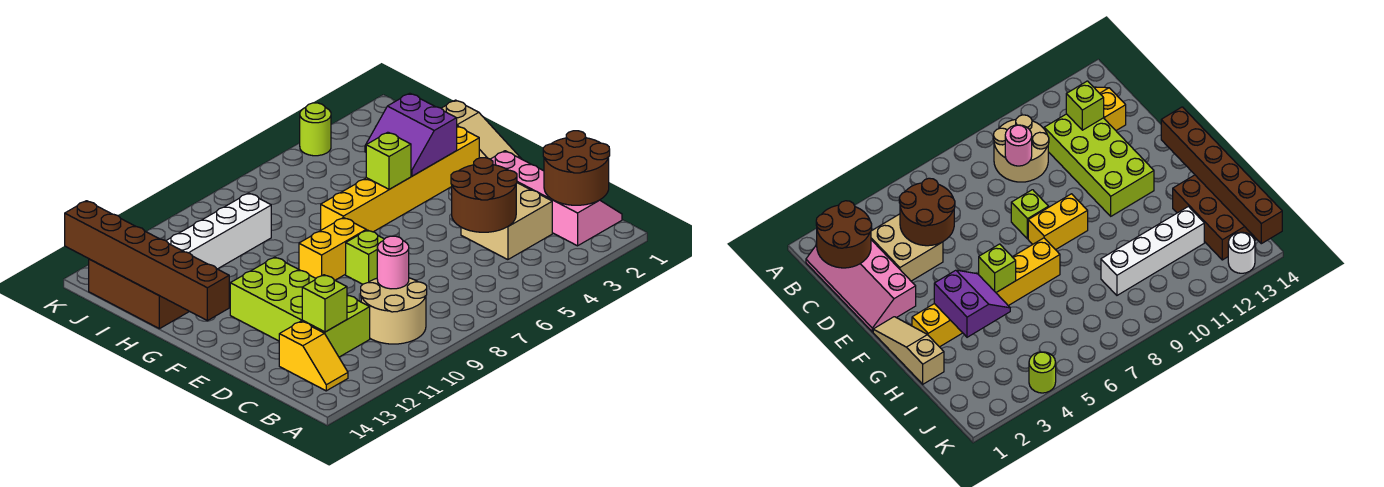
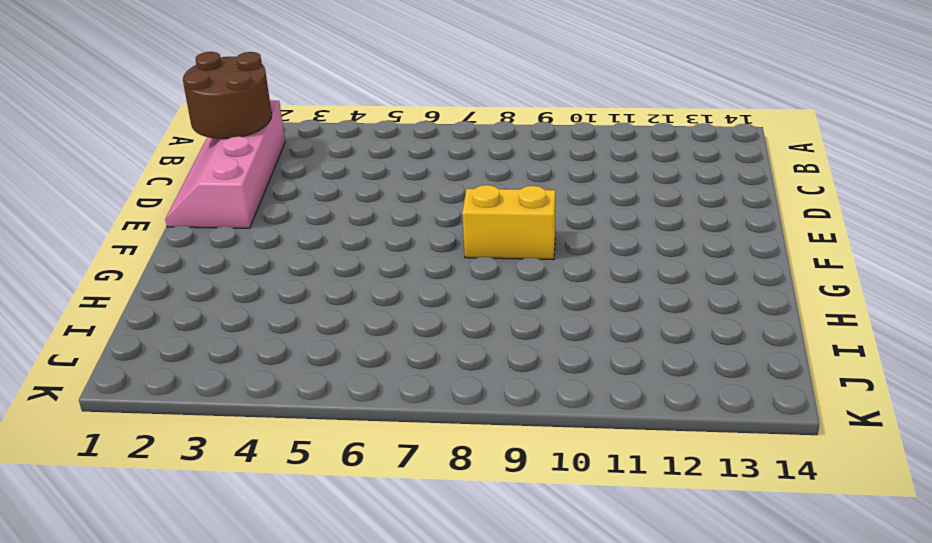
none -> tan 2x2 round brick [361,278,427,344]
none -> yellow 1x2 slope [279,321,348,391]
none -> tan 2x2 brick [461,183,552,260]

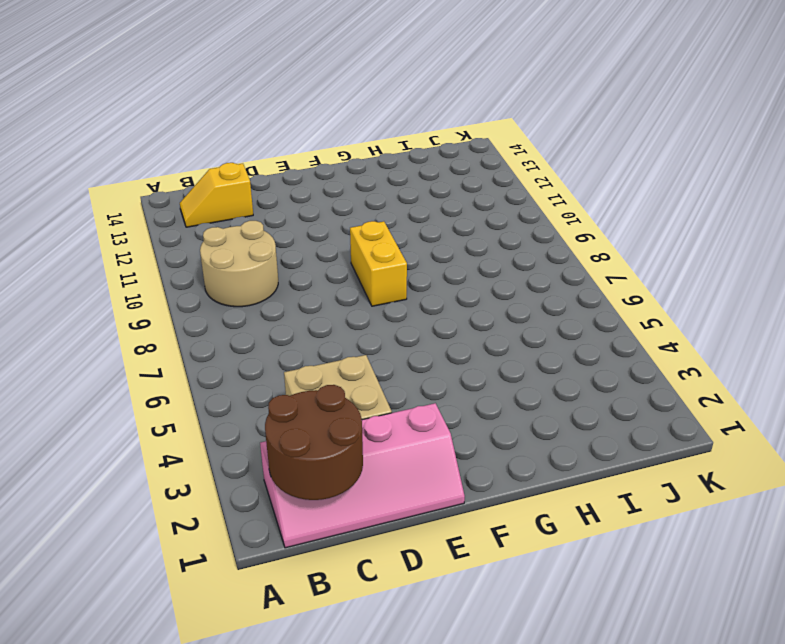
none -> lime 2x4 brick [230,257,370,357]
none -> lime 1x1 brick [346,230,384,284]
none -> tan 1x3 slope [441,100,521,159]

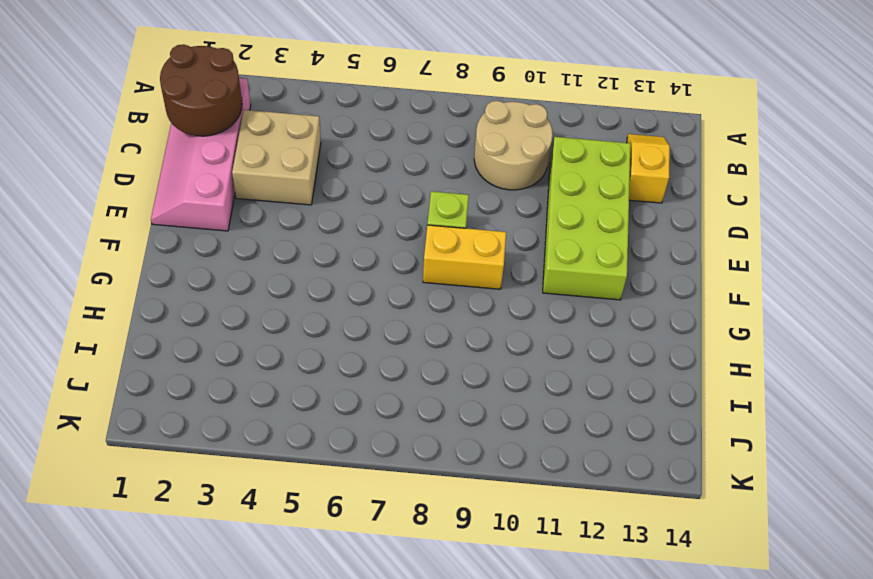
none -> tan 1x3 slope [441,100,521,159]
none -> yellow 1x6 brick [321,126,479,232]
none -> brown 2x3 brick [89,259,189,329]

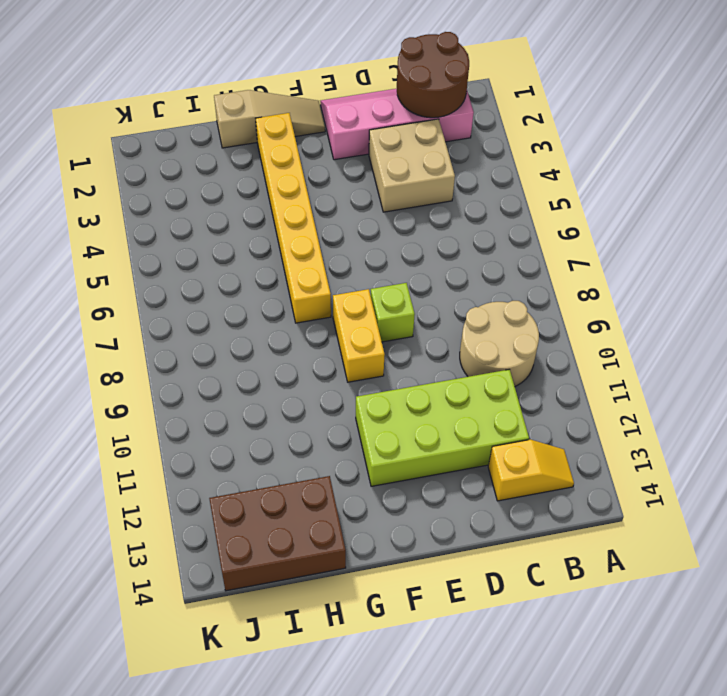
none -> white 1x4 brick [166,193,271,269]
none -> lime 1x1 round brick [300,103,331,156]
none -> white 1x1 round brick [1228,232,1255,273]

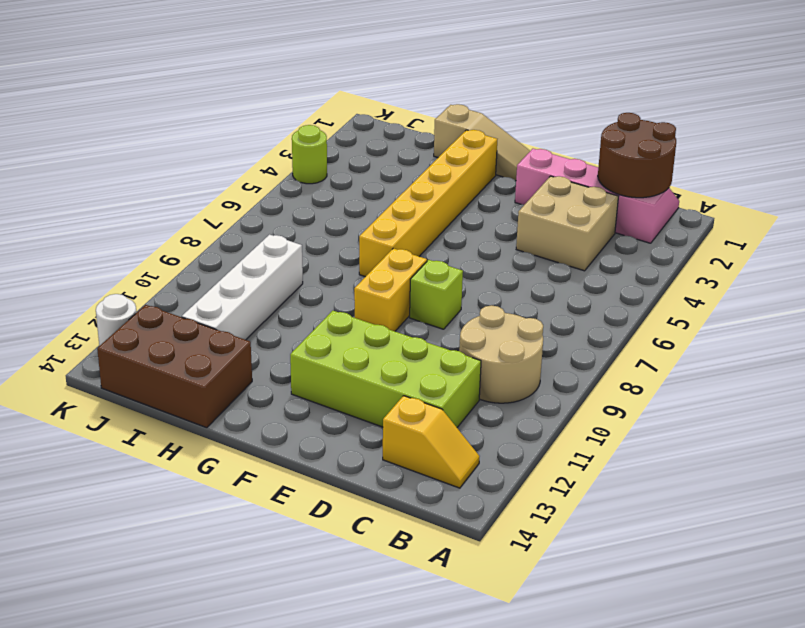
none -> brown 2x2 round brick [451,158,517,232]
none -> pink 1x1 round brick [377,236,409,289]
none -> lime 1x1 brick [302,275,347,332]

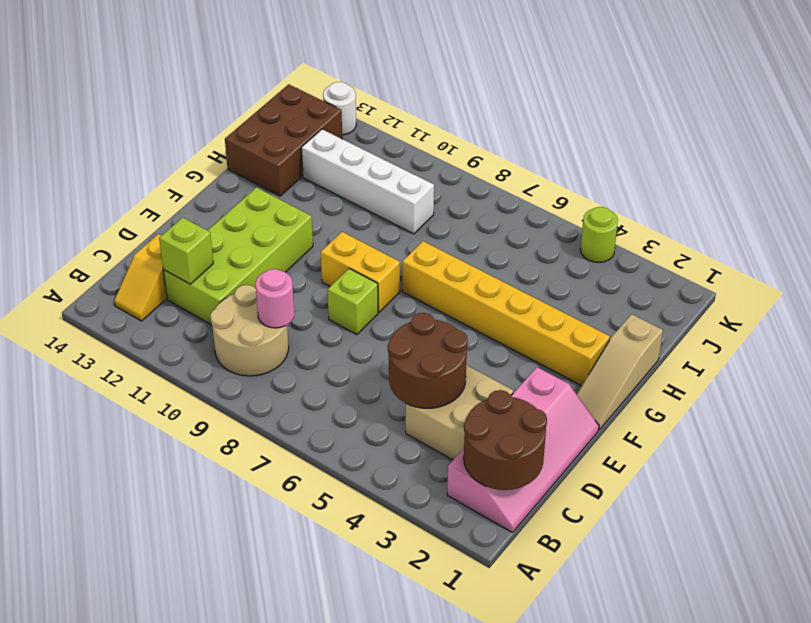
none -> brown 1x6 brick [65,201,229,321]
none -> purple 2x2 slope [365,93,457,176]
none -> lime 1x1 brick [366,132,411,189]

